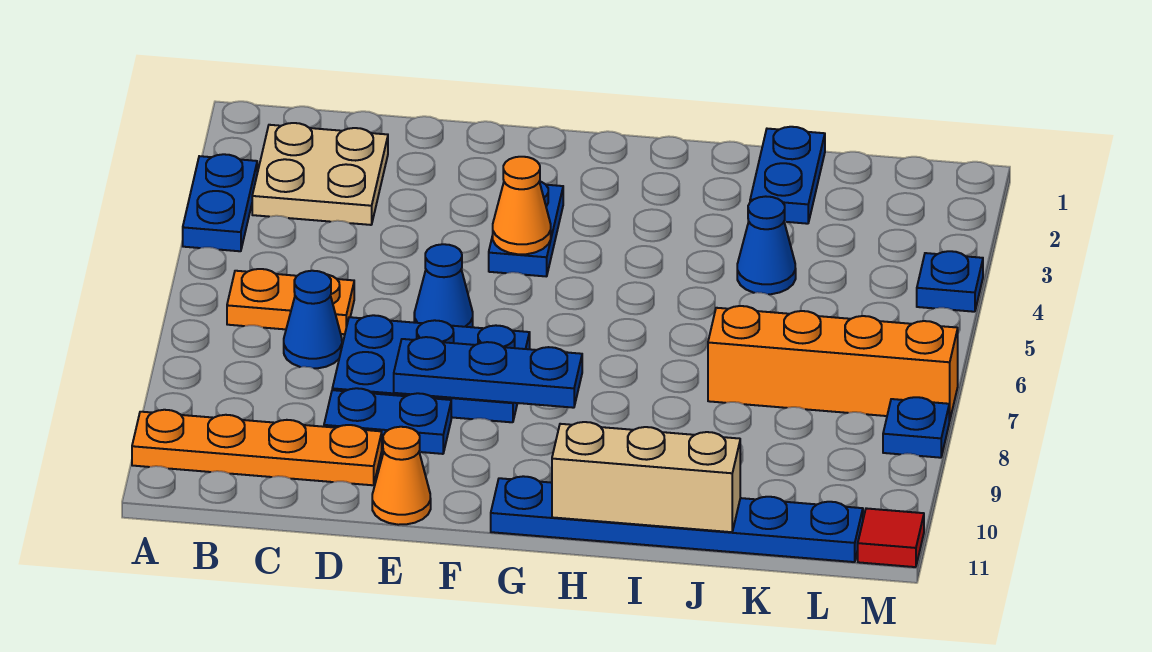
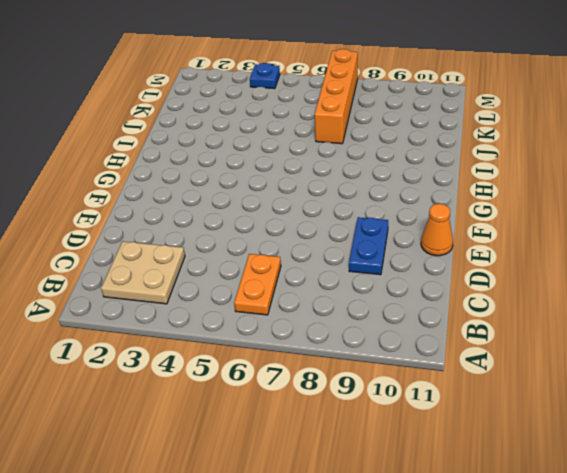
none -> blue 1x2 plate [183,154,257,251]
none -> orange 1x4 plate [132,410,382,485]
none -> blue 1x1 cone [284,270,342,368]

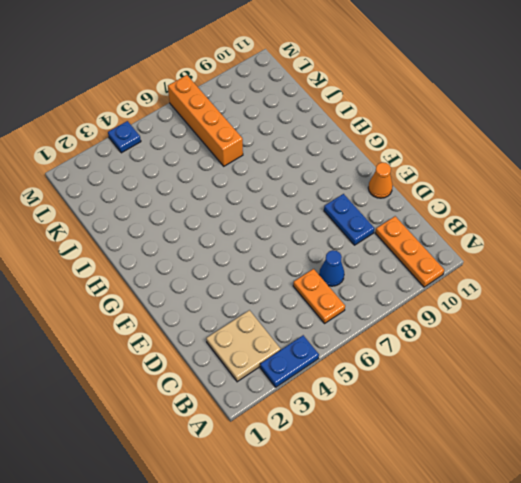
orange 1x3 plate [375,216,444,287] -> orange 1x4 plate [132,410,382,485]
none -> blue 2x3 plate [332,315,530,422]
none -> blue 1x1 cone [414,244,473,327]
none -> blue 1x2 plate [489,181,563,277]

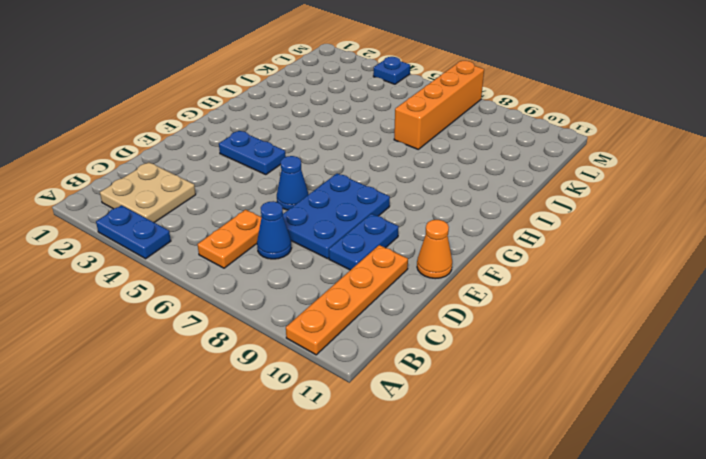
none -> blue 1x6 plate [491,476,863,562]
none -> blue 1x2 plate [750,127,825,224]
none -> blue 1x1 cone [737,196,796,294]

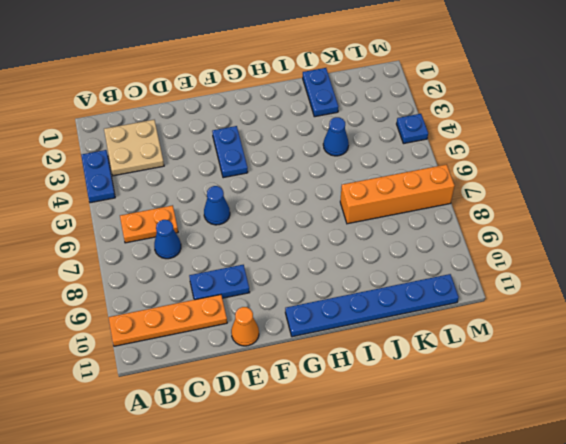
none -> blue 2x3 plate [332,315,530,422]
none -> blue 1x1 plate [883,397,949,458]
none -> red 1x1 tile [858,508,924,567]

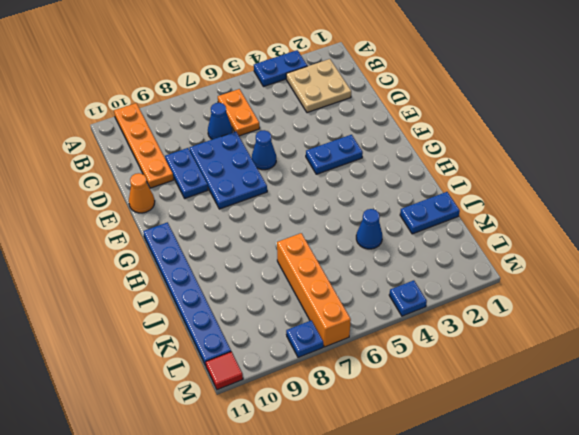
none -> blue 1x3 plate [394,337,582,408]
none -> orange 1x1 cone [493,157,551,254]
none -> tan 1x3 brick [552,422,740,532]

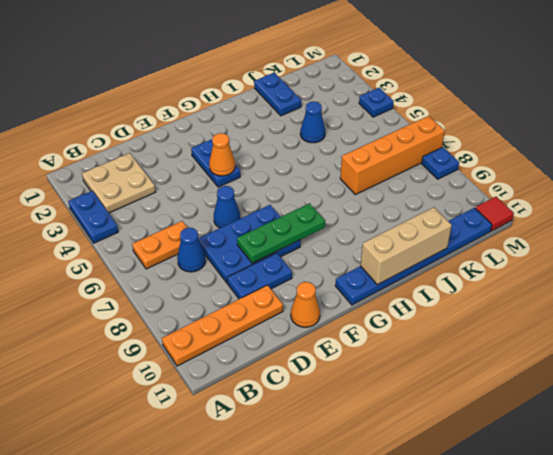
green 1x3 plate [237,203,325,263] -> blue 1x3 plate [394,337,582,408]

